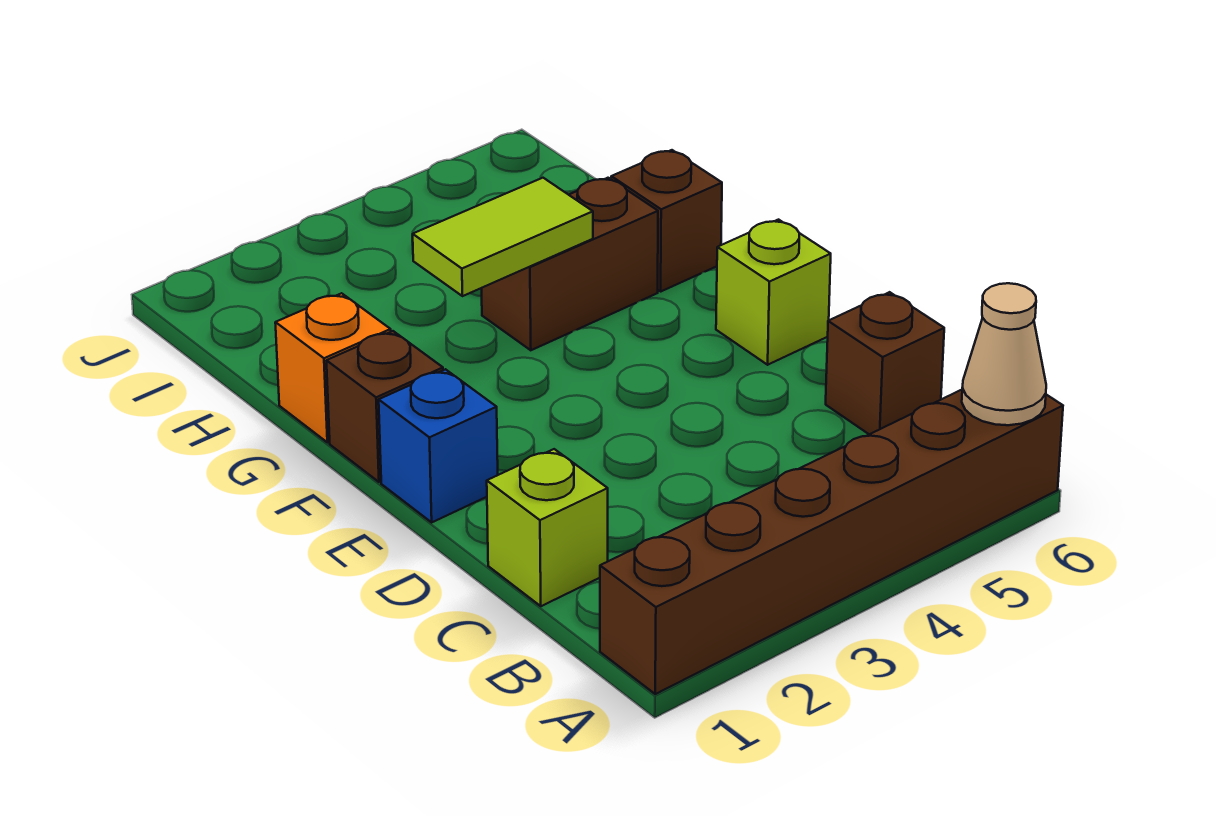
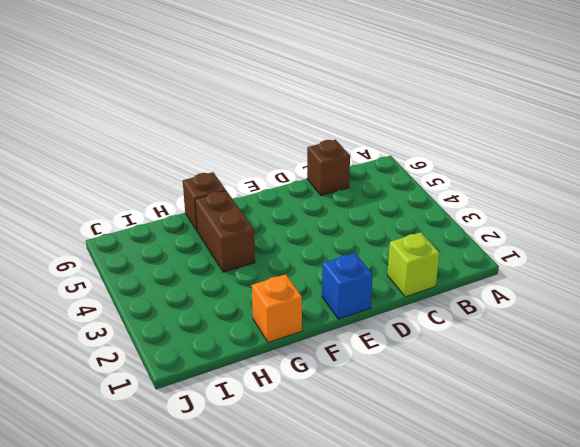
none -> brown 1x6 brick [600,390,1063,694]
none -> lime 1x1 brick [716,220,831,365]

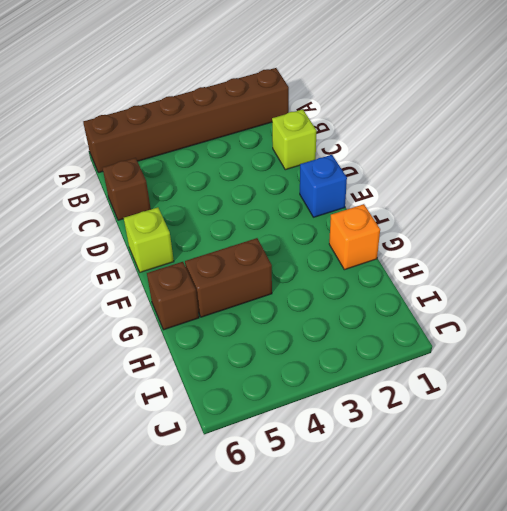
none -> brown 1x1 brick [327,331,443,482]
none -> tan 1x1 cone [962,283,1046,425]

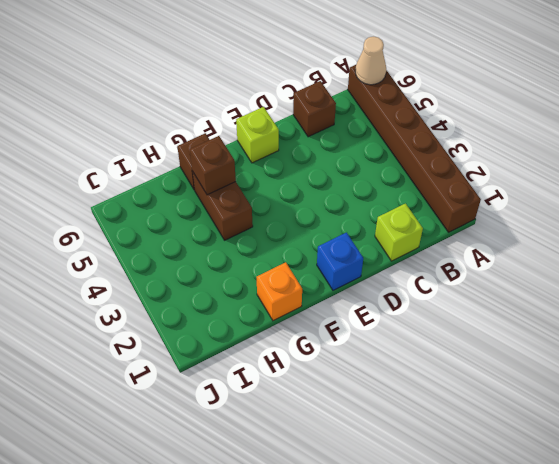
brown 1x1 brick [190,136,236,195] -> brown 1x1 brick moved to [327,331,443,482]
none -> lime 1x2 tile [412,178,593,296]

